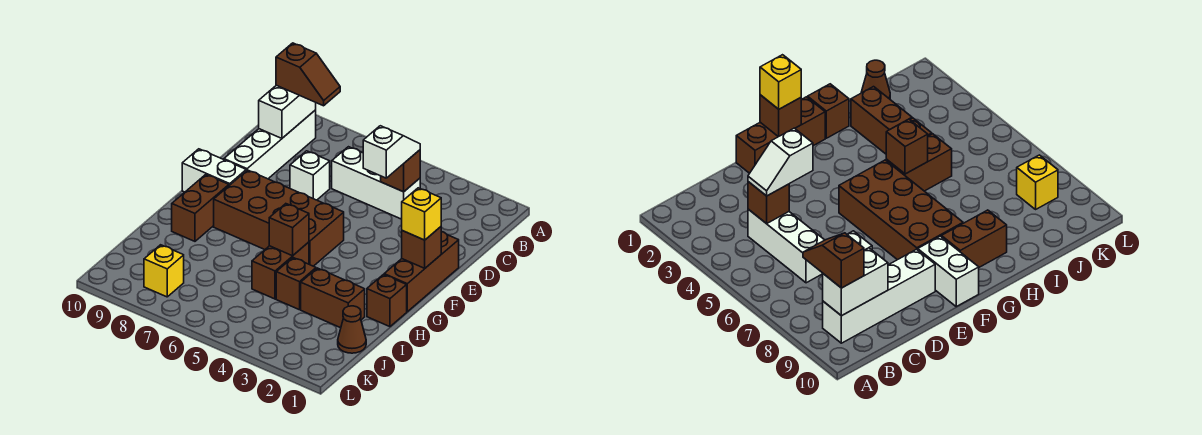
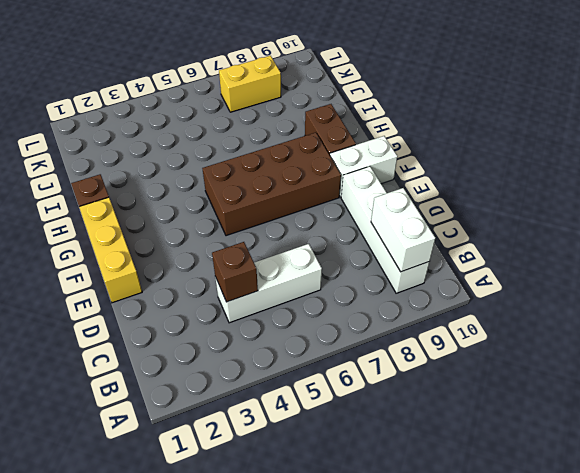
yellow 1x3 brick [79,197,142,303] -> brown 1x3 brick [384,232,459,312]
yellow 1x2 brick [219,56,281,112] -> yellow 1x1 brick [144,245,184,297]
none -> white 1x1 brick [290,151,330,200]
none -> brown 1x2 brick [252,242,309,299]
none -> brown 1x2 brick [301,268,365,328]

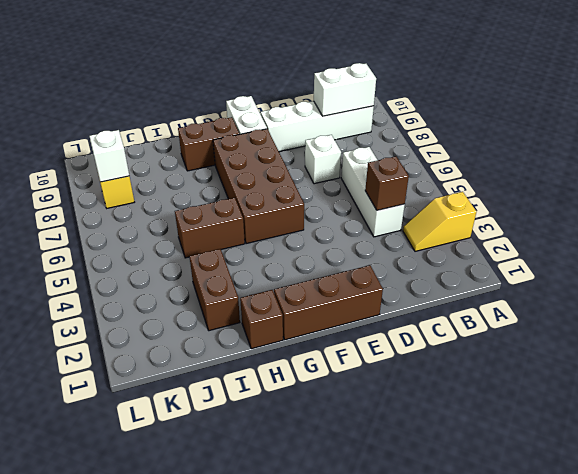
yellow 1x2 slope [403,192,476,251] -> none
white 1x1 brick [90,130,129,182] -> none
none -> brown 1x1 brick [276,258,316,310]
none -> brown 1x1 cone [338,306,366,353]
none -> brown 1x1 brick [402,227,441,268]

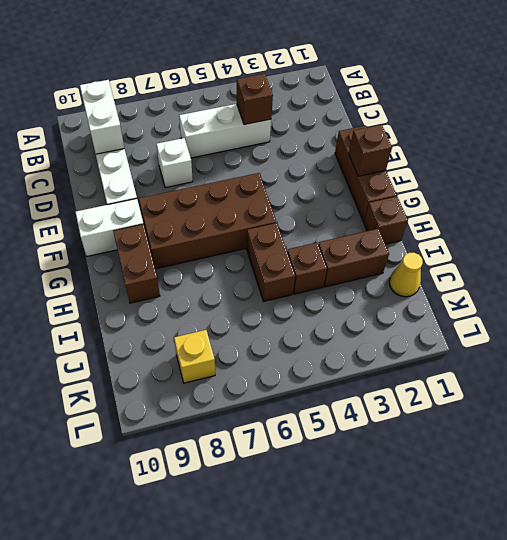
yellow 1x1 cone [389,253,423,297] -> brown 1x1 cone [338,306,366,353]
none -> brown 1x1 brick [269,204,309,256]
none -> brown 1x2 slope [276,43,340,106]
none -> white 1x2 slope [363,126,420,178]

